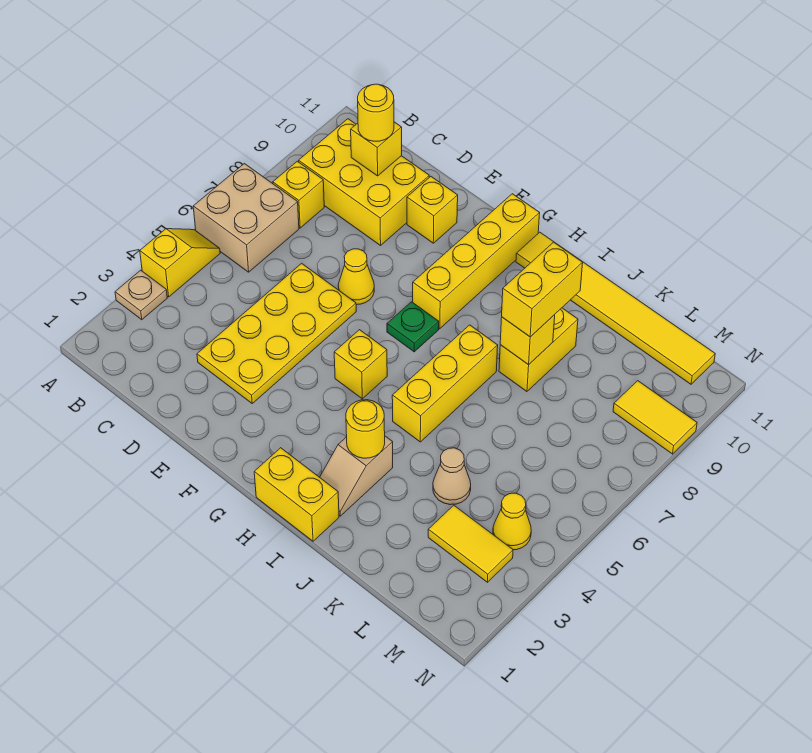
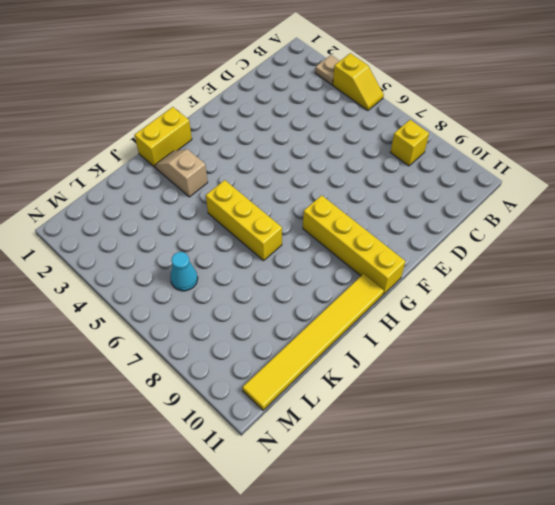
cyan 1x1 cone [170,252,198,291] -> none
none -> tan 2x2 brick [193,164,299,272]
none -> yellow 2x3 brick [299,119,429,245]
none -> yellow 2x4 plate [197,263,356,403]

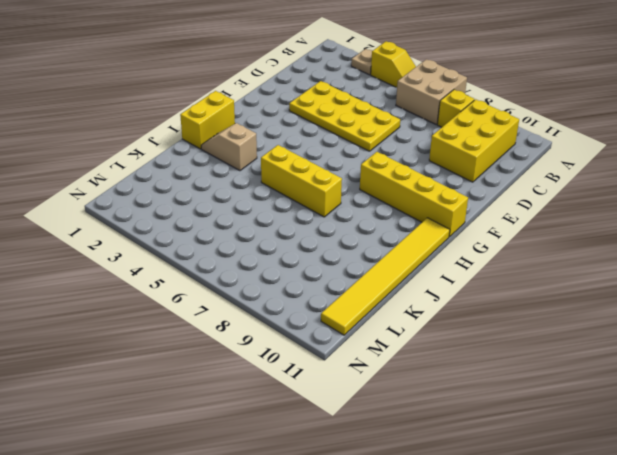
none -> yellow 1x1 cone [338,249,374,305]
none -> yellow 1x1 brick [407,177,458,243]
none -> yellow 1x1 brick [334,330,387,399]

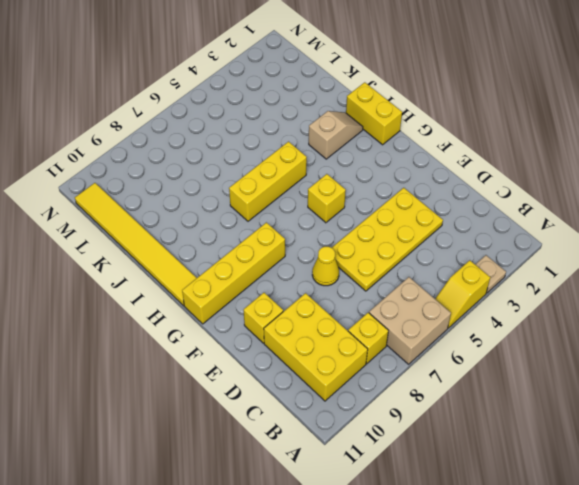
none -> green 1x1 plate [387,302,439,352]
none -> yellow 1x2 brick [499,308,578,391]
none -> tan 1x1 cone [433,448,471,505]

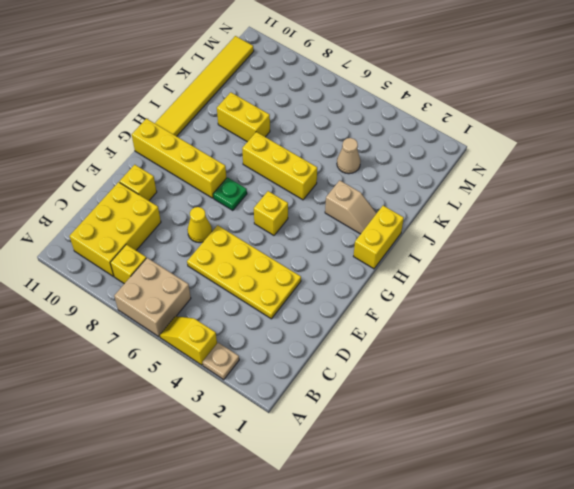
none -> yellow 1x2 tile [428,505,513,582]
none -> yellow 1x1 cone [493,493,531,550]
none -> yellow 1x2 tile [613,381,697,454]

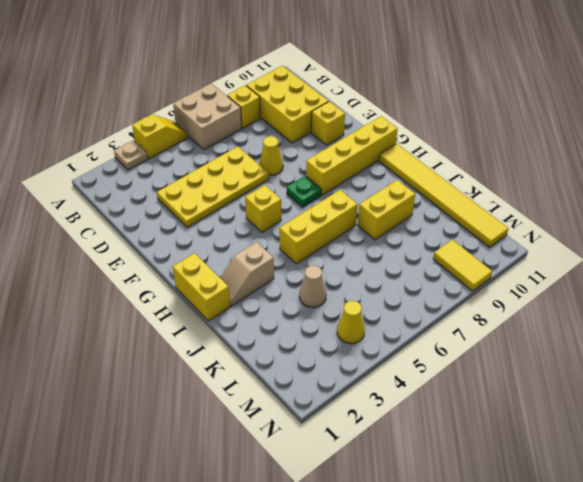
none -> yellow 1x2 tile [428,505,513,582]
none -> yellow 1x1 brick [351,122,402,176]
none -> yellow 1x1 round brick [346,400,385,458]

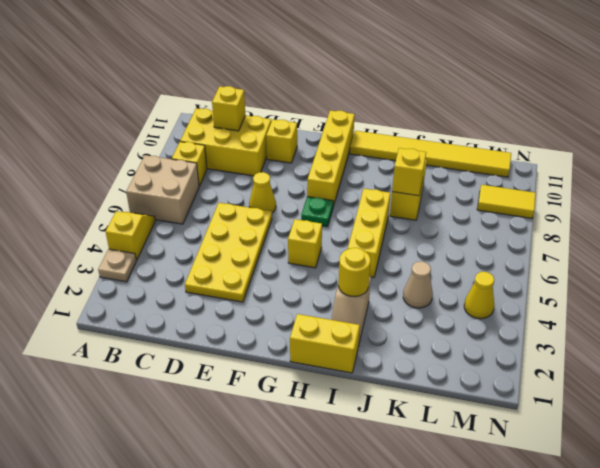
none -> yellow 1x2 tile [428,505,513,582]
none -> yellow 1x1 round brick [358,84,394,141]
none -> yellow 1x2 brick [502,242,583,337]

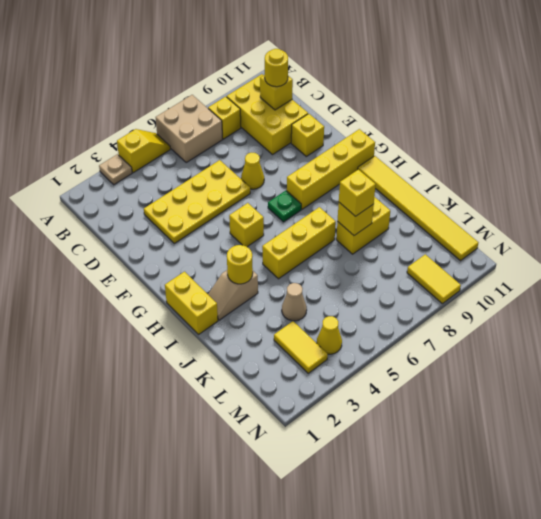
yellow 1x1 brick [339,170,376,216] -> yellow 1x2 brick [502,242,583,337]

